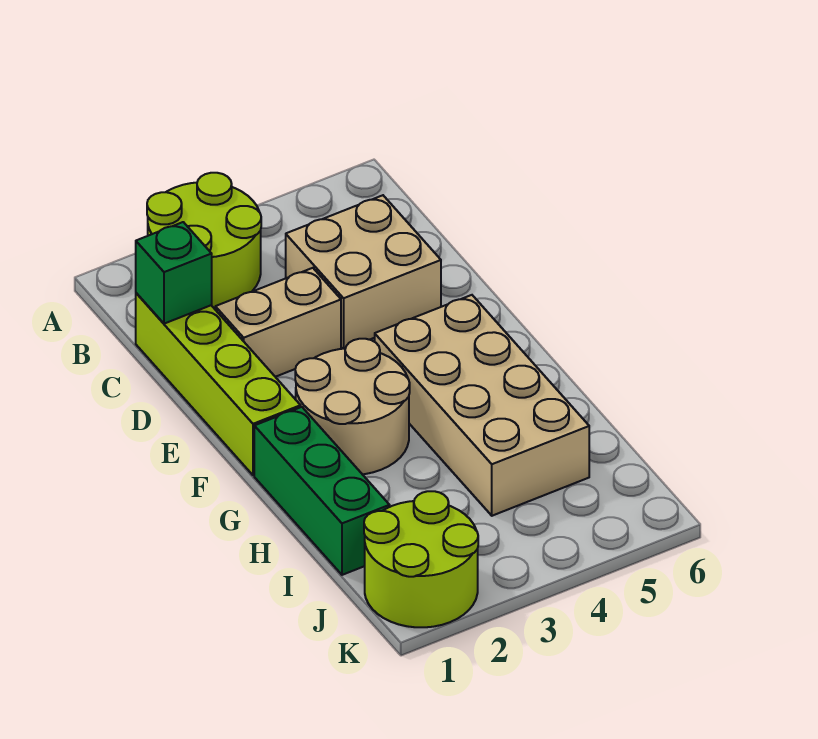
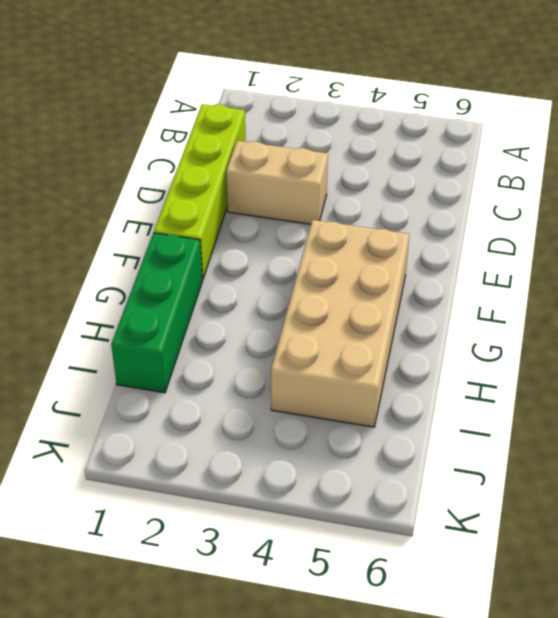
none -> lime 2x2 round brick [147,173,261,308]
none -> tan 2x2 brick [286,195,441,349]

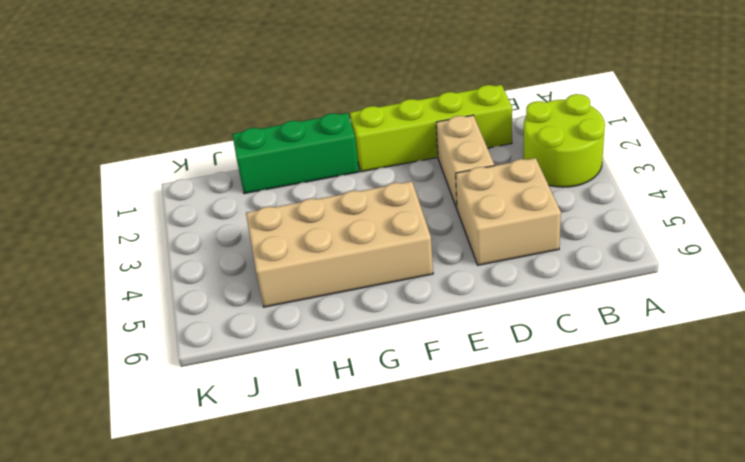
none -> tan 2x2 round brick [295,339,410,474]
none -> lime 2x2 round brick [364,491,478,627]

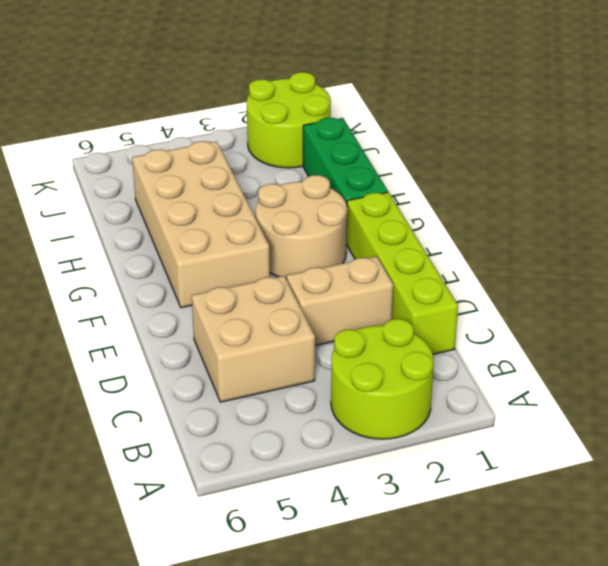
none -> green 1x1 brick [136,222,212,324]

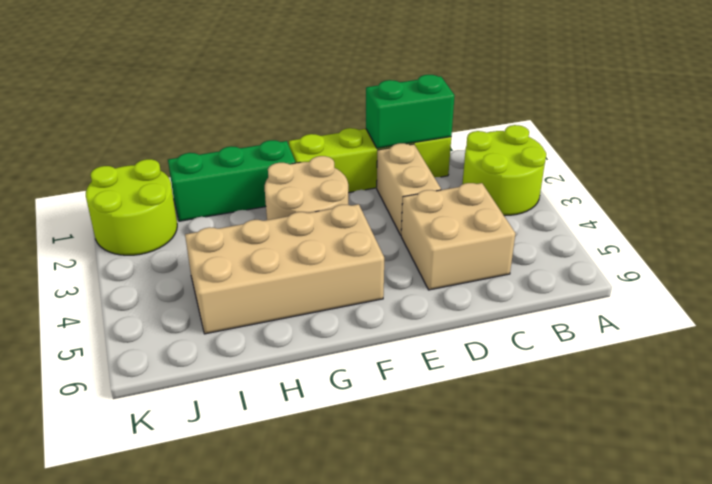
green 1x2 brick [366,75,455,148] -> green 1x1 brick [136,222,212,324]

